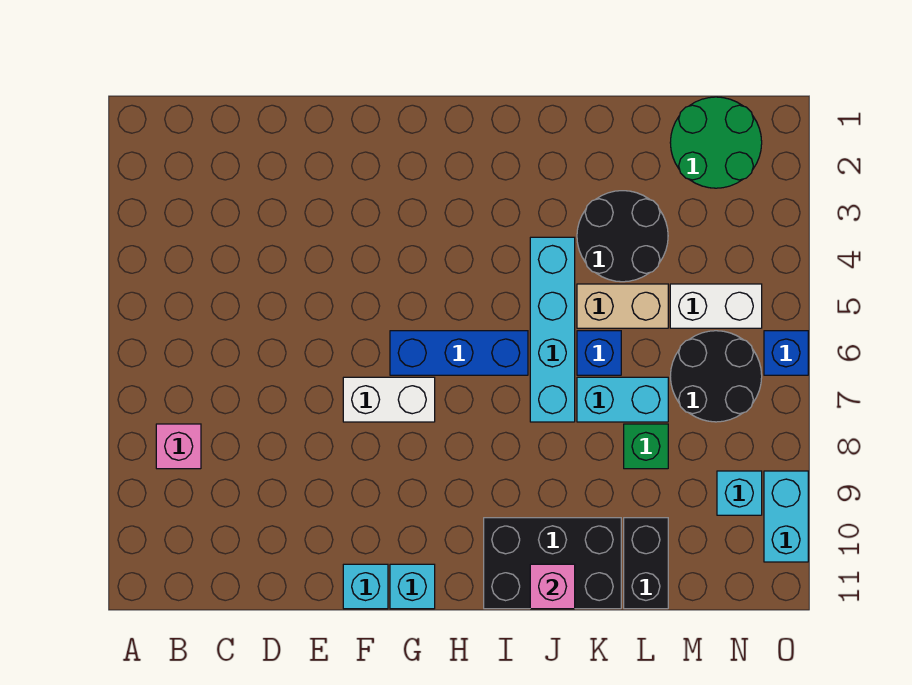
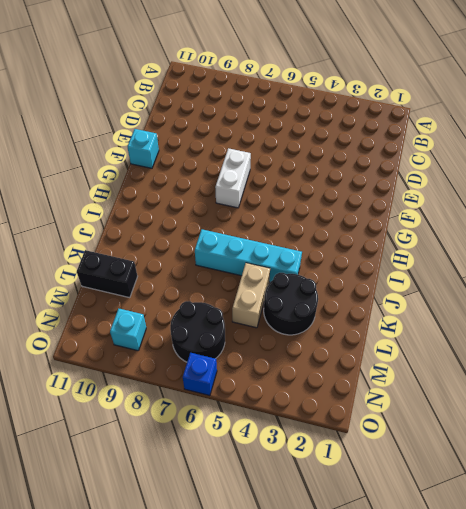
none -> pink 1x1 brick [156,424,201,469]
none -> blue 1x3 brick [390,331,528,375]
none -> cyan 1x1 brick [390,564,435,609]

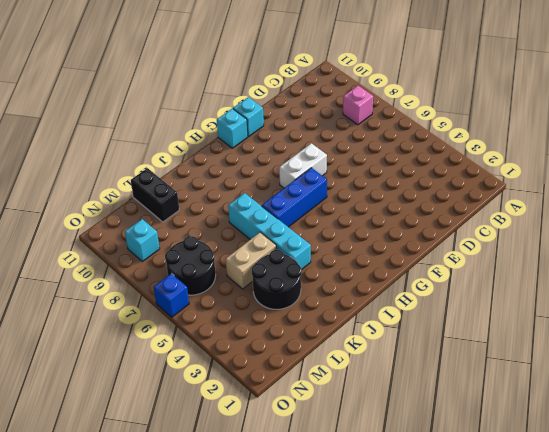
none -> black 2x3 brick [484,518,621,609]
none -> blue 1x1 brick [577,331,621,375]
none -> cyan 1x2 brick [577,377,668,422]

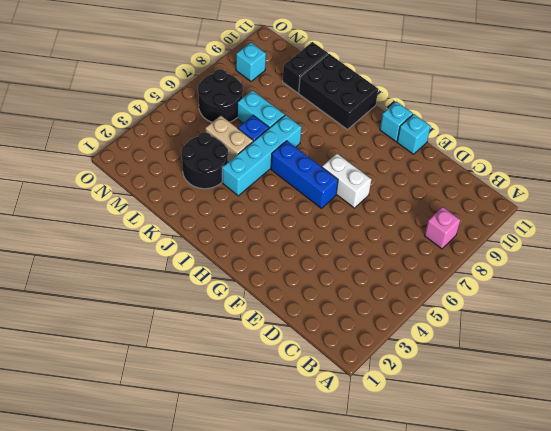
none -> green 1x1 brick [624,424,668,469]
none -> green 2x2 round brick [670,97,762,188]
none -> white 1x2 brick [670,284,762,328]

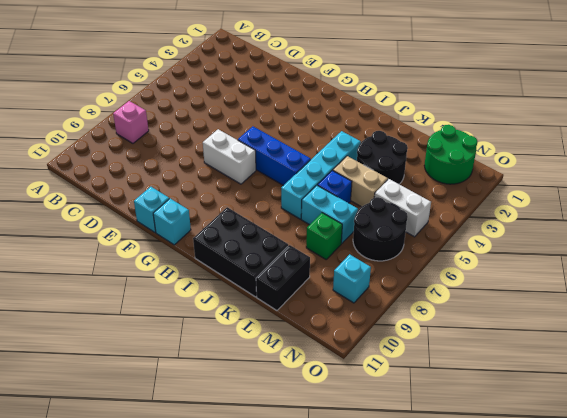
none -> blue 1x1 brick [764,331,808,375]
none -> cyan 1x2 brick [764,471,808,562]
none -> pink 1x1 brick [530,564,575,609]

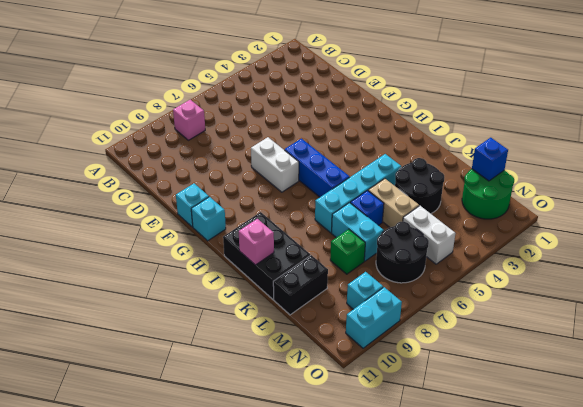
blue 1x1 brick [472,138,508,181] -> blue 1x1 brick moved to [764,331,808,375]

